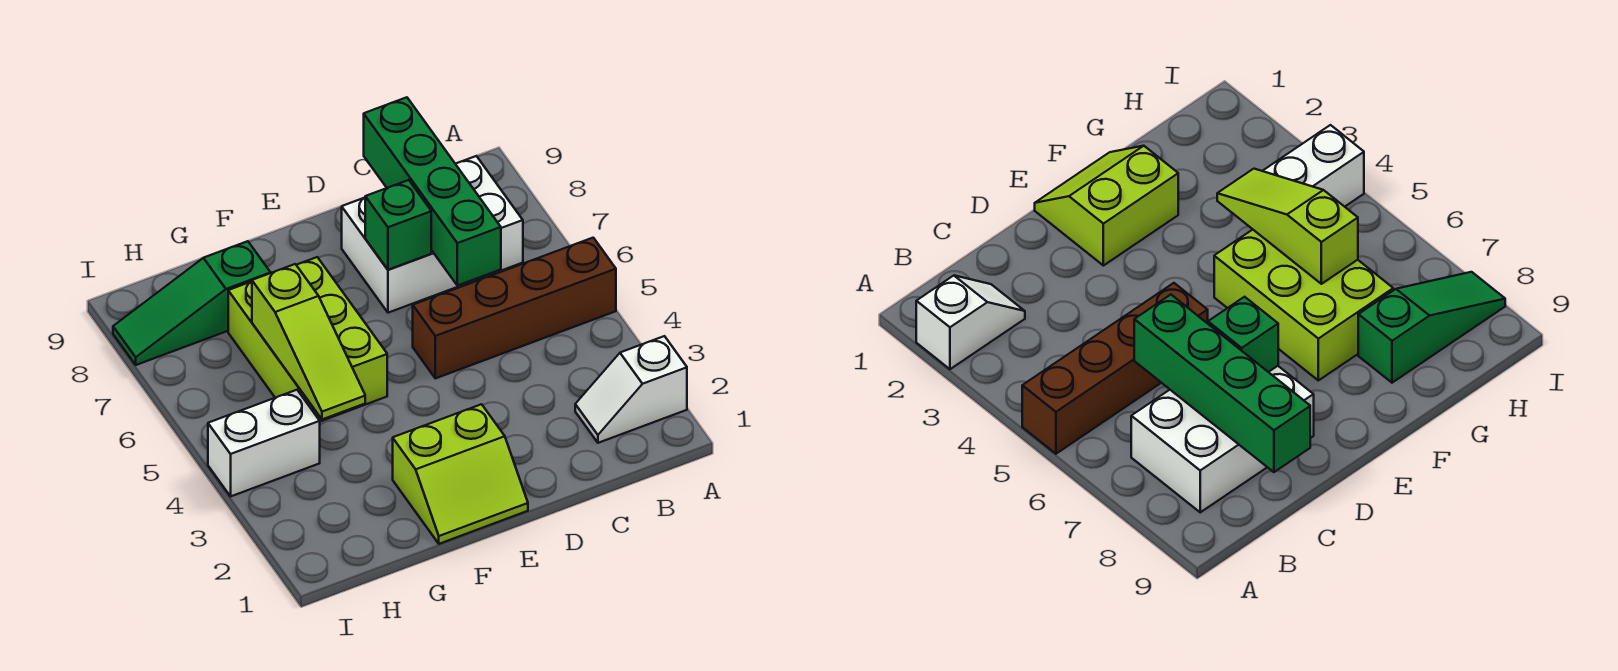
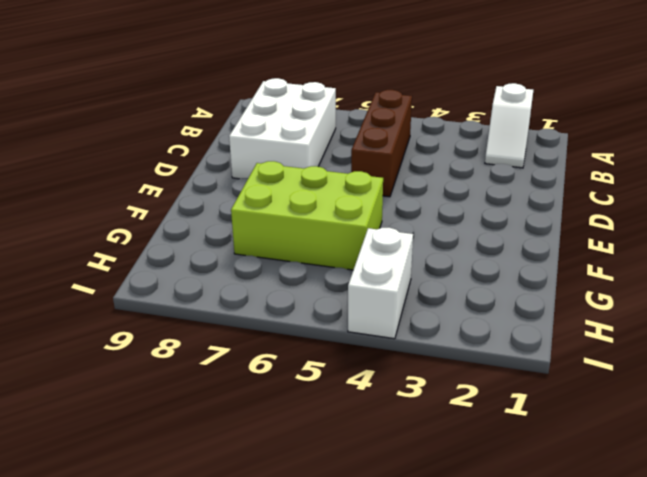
brown 1x3 brick [351,90,412,197] -> brown 1x4 brick [413,238,616,378]
none -> lime 2x2 slope [393,404,528,544]
none -> green 1x3 slope [113,241,270,365]

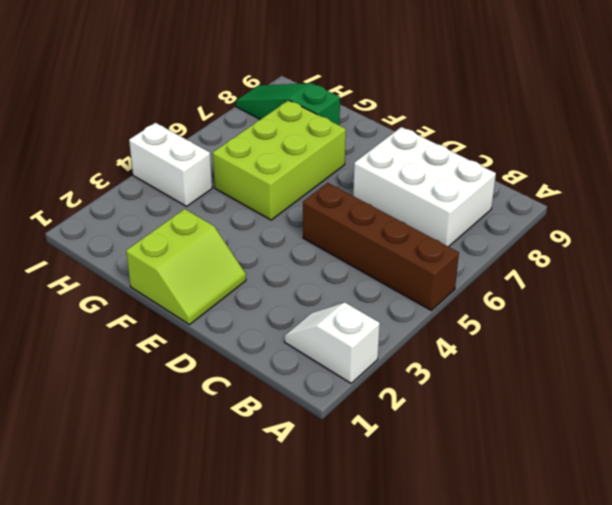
lime 2x2 slope [126,209,246,325] -> lime 2x2 slope turned to [393,404,528,544]
none -> green 1x4 brick [364,97,501,286]
none -> green 1x1 brick [365,180,431,270]

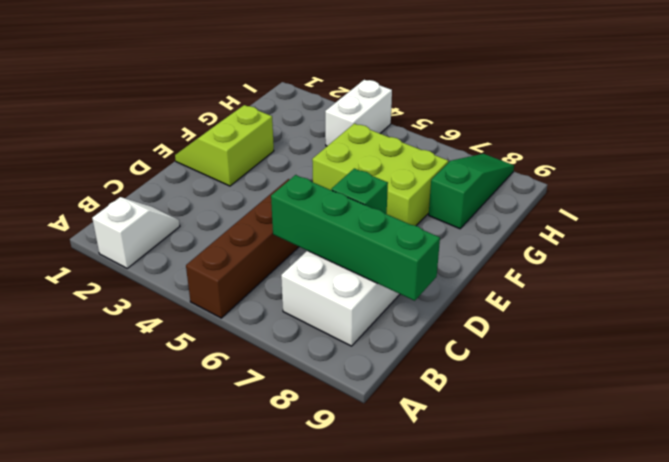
none -> lime 1x3 slope [252,264,365,419]

